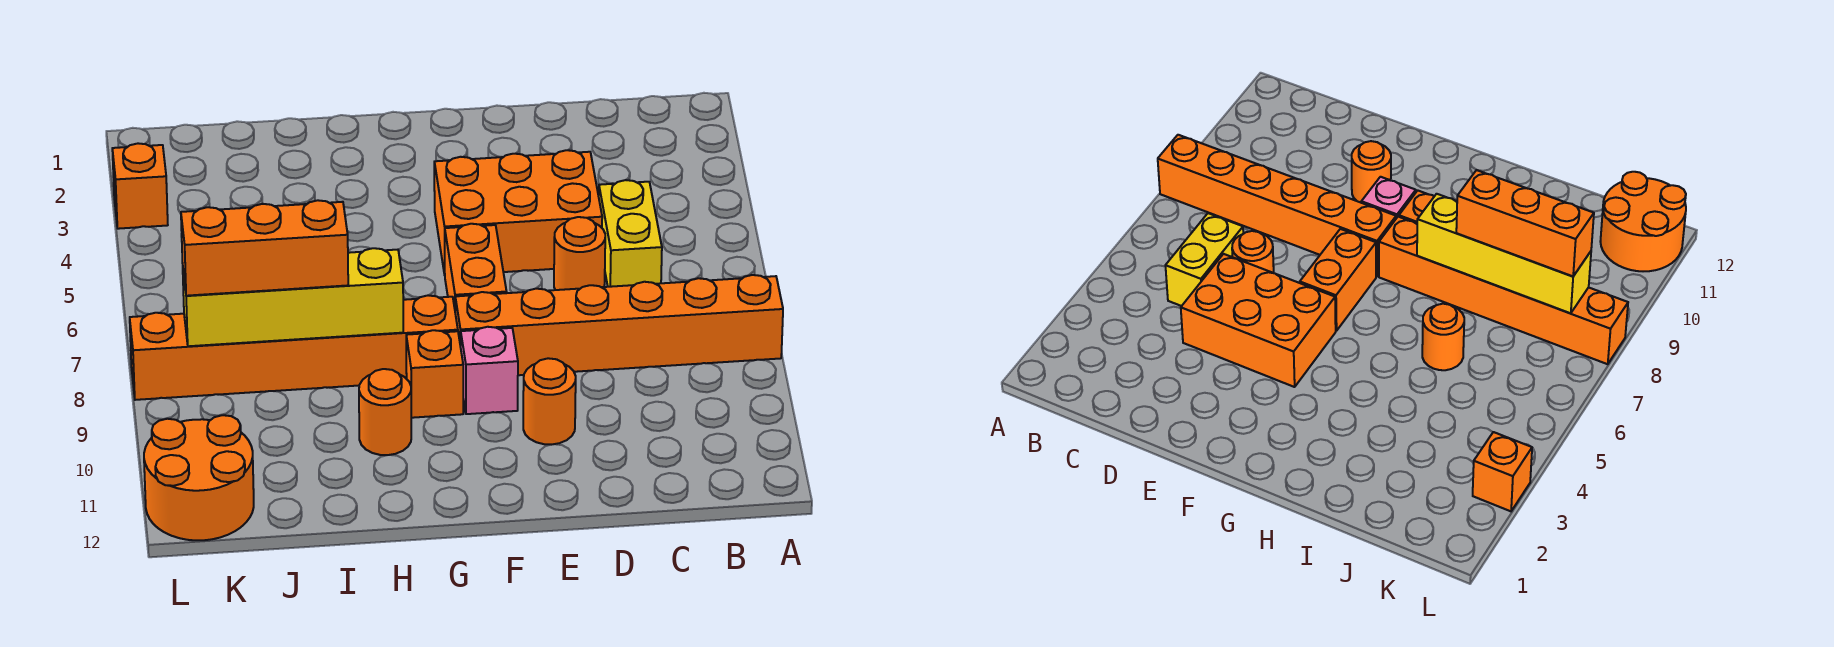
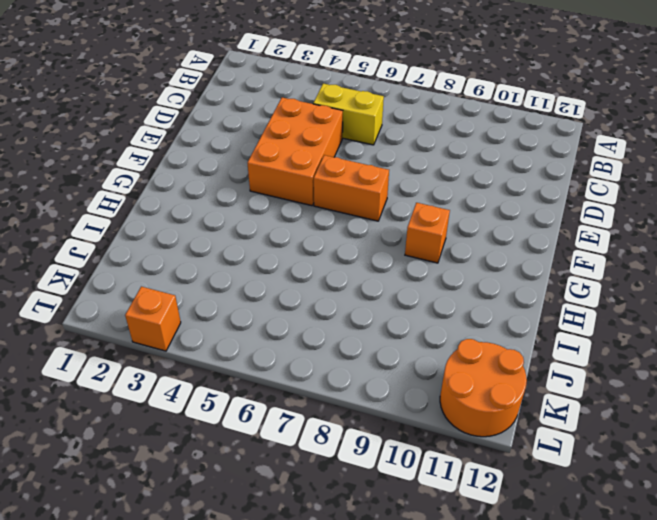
none -> orange 1x6 brick [455,275,783,375]
none -> orange 1x1 round brick [554,217,605,290]
none -> orange 1x1 round brick [523,358,576,445]

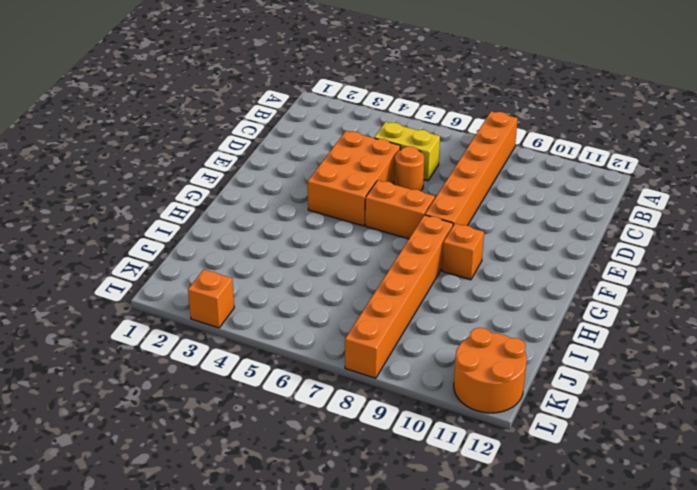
none -> orange 1x1 round brick [523,358,576,445]
none -> pink 1x1 brick [461,327,518,414]
none -> orange 1x1 round brick [359,369,411,455]

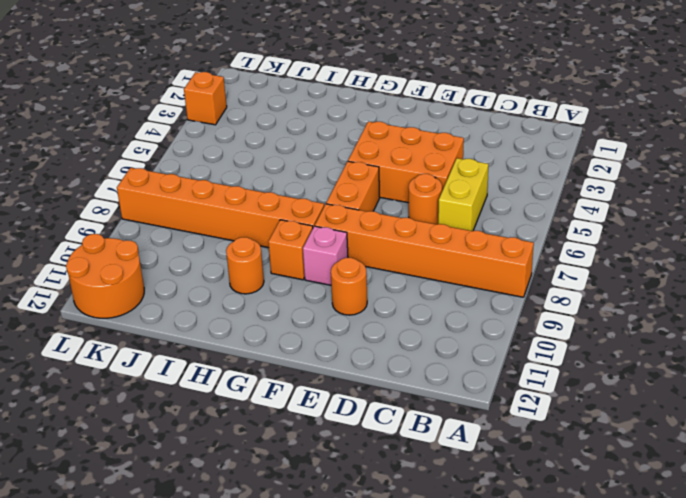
none -> orange 1x1 round brick [1422,304,1464,370]
none -> yellow 1x4 brick [183,248,403,346]
none -> orange 1x3 brick [181,200,348,296]

